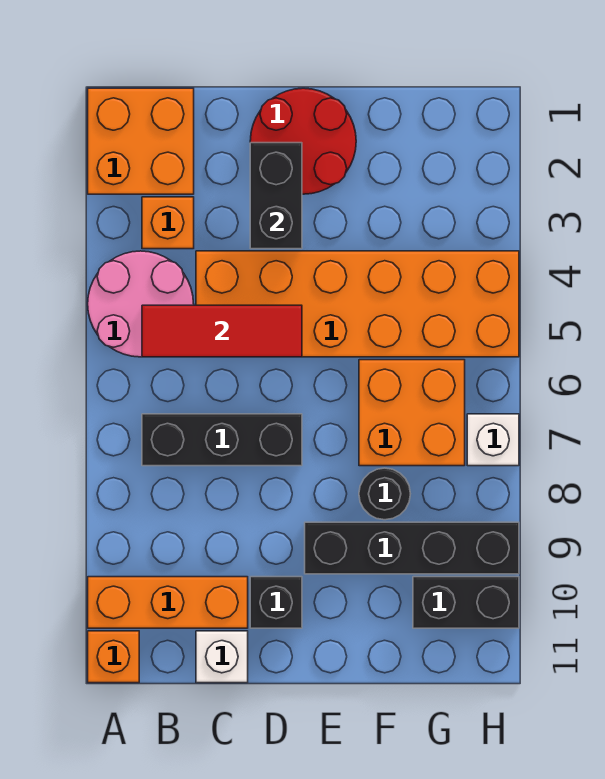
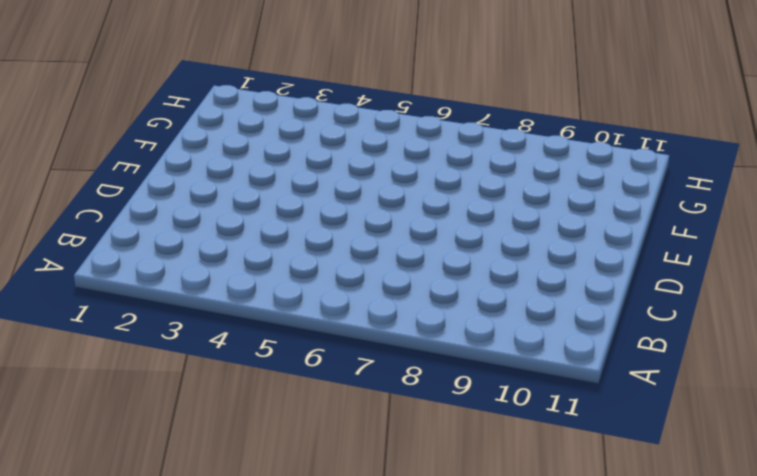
none -> orange 2x2 brick [88,88,194,194]
none -> pink 2x2 round brick [88,251,194,357]
none -> orange 1x3 brick [88,577,248,628]

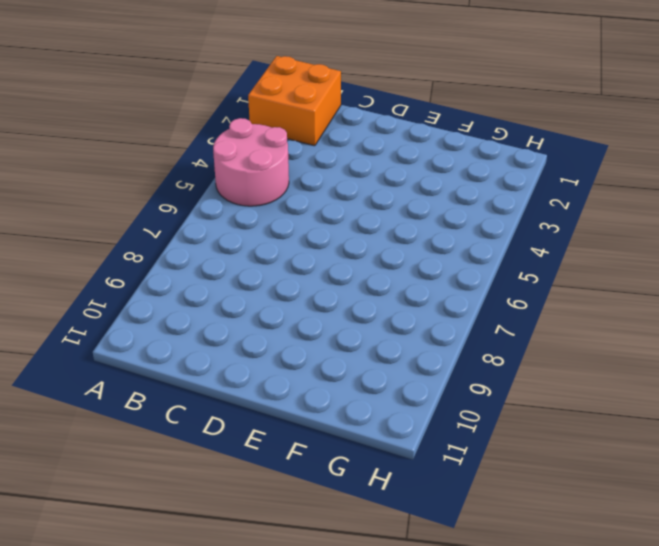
none -> orange 1x3 brick [88,577,248,628]
none -> orange 1x1 brick [88,631,139,683]
none -> orange 1x1 brick [142,197,194,249]

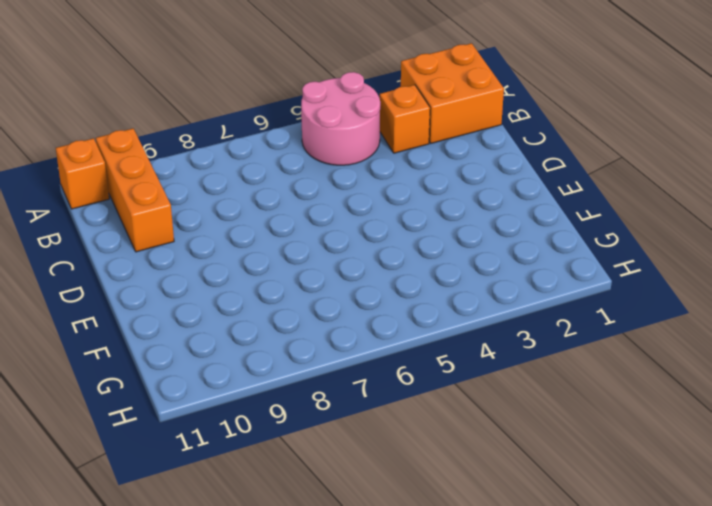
none -> black 1x3 brick [142,414,302,466]
none -> orange 2x6 brick [196,251,519,357]
none -> white 1x1 brick [196,631,248,683]

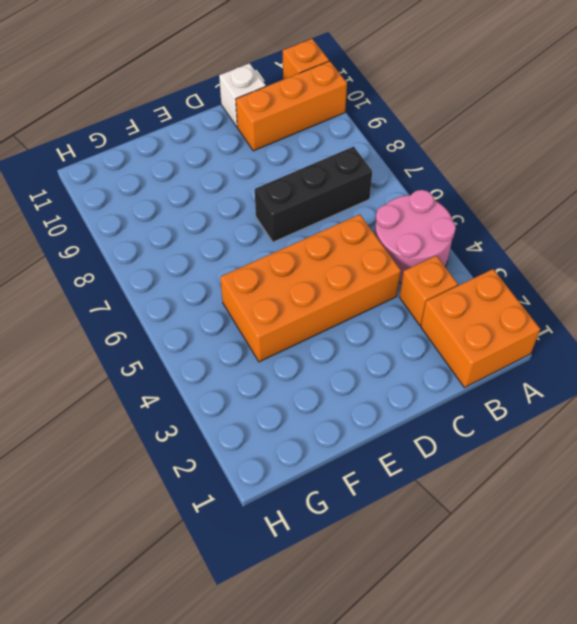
orange 2x4 brick [220,214,401,362] -> orange 2x6 brick [196,251,519,357]
none -> red 2x2 round brick [250,88,356,194]
none -> black 1x1 brick [250,577,302,628]
none -> black 1x4 brick [305,522,519,574]

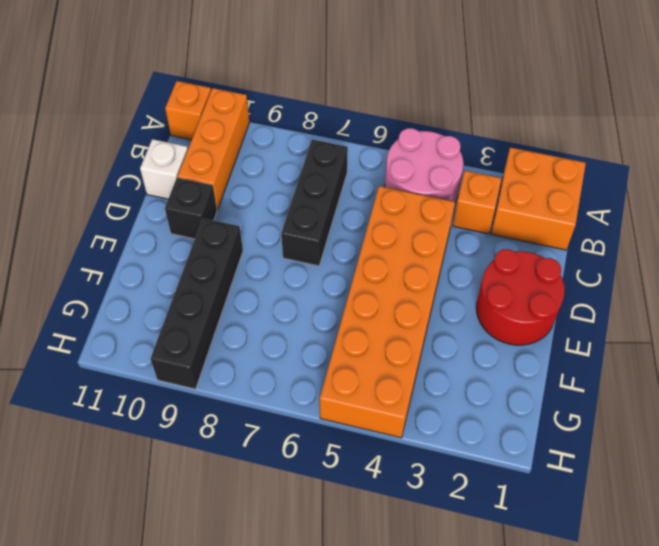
none -> orange 2x2 brick [359,360,465,466]
none -> black 1x1 round brick [359,468,410,520]
none -> black 1x2 brick [413,577,519,628]

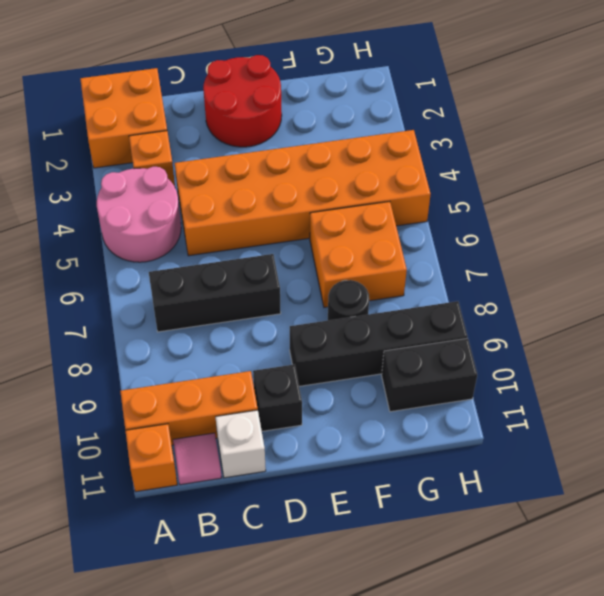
pink 1x1 tile [173,433,222,485] -> none
none -> white 1x1 brick [467,414,519,466]
none -> red 1x3 tile [142,305,302,357]
none -> black 1x2 brick [250,143,302,249]

